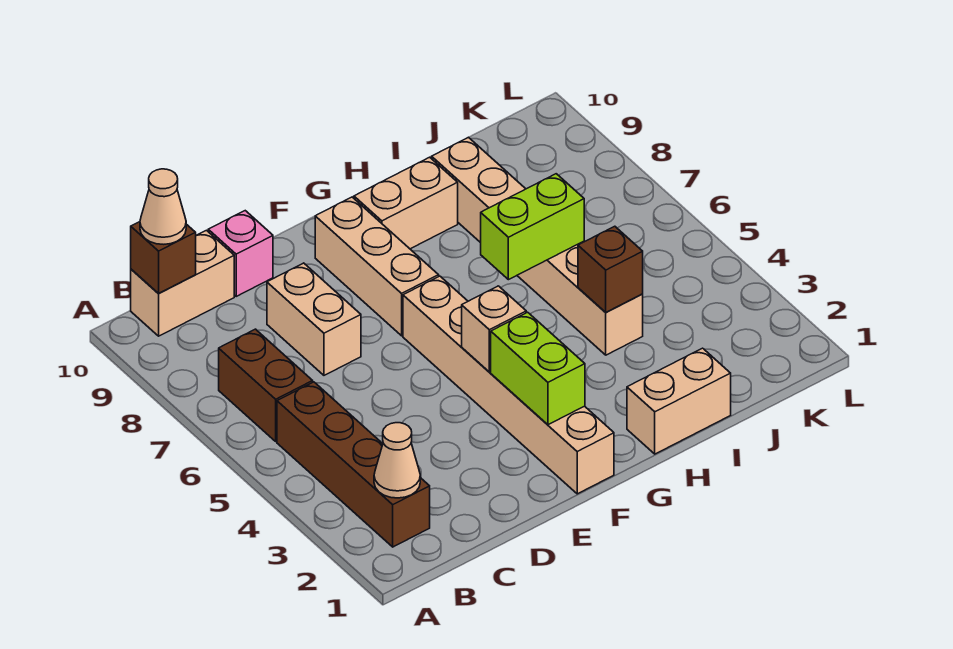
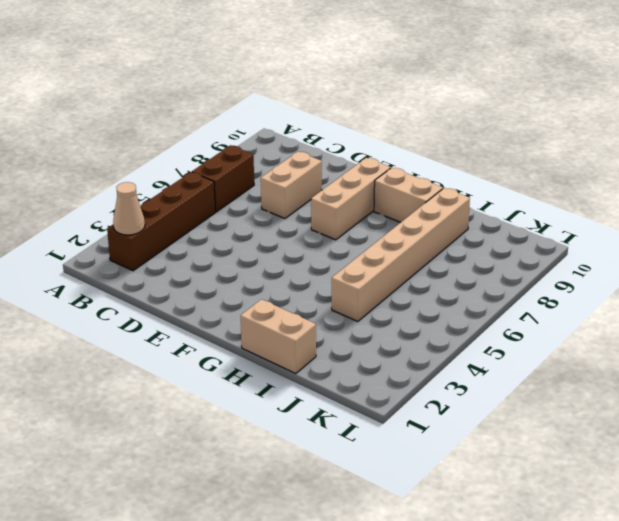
none -> tan 1x2 brick [131,230,234,336]
none -> pink 1x1 brick [208,211,273,296]
none -> tan 1x6 brick [403,276,614,494]

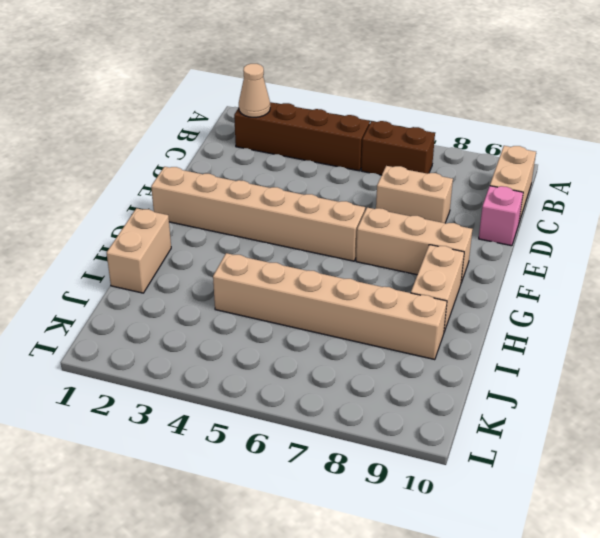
none -> brown 1x1 brick [131,222,196,294]
none -> lime 1x2 brick [491,312,585,425]
none -> tan 1x1 brick [462,286,526,372]

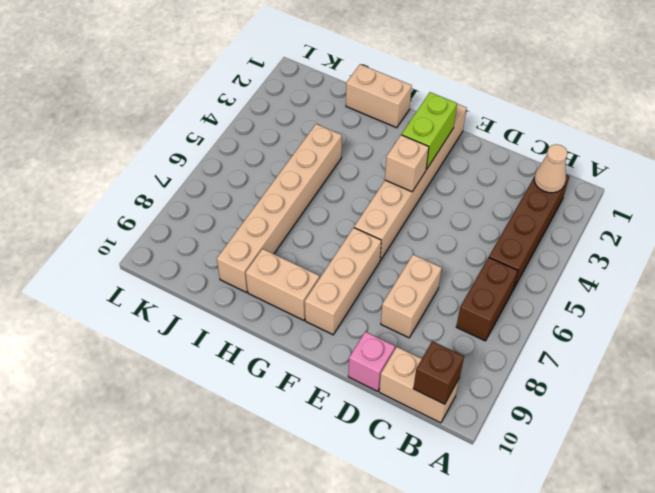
none -> lime 1x2 brick [481,174,584,280]
none -> brown 1x1 brick [578,226,643,312]
none -> tan 1x1 cone [140,169,186,244]

